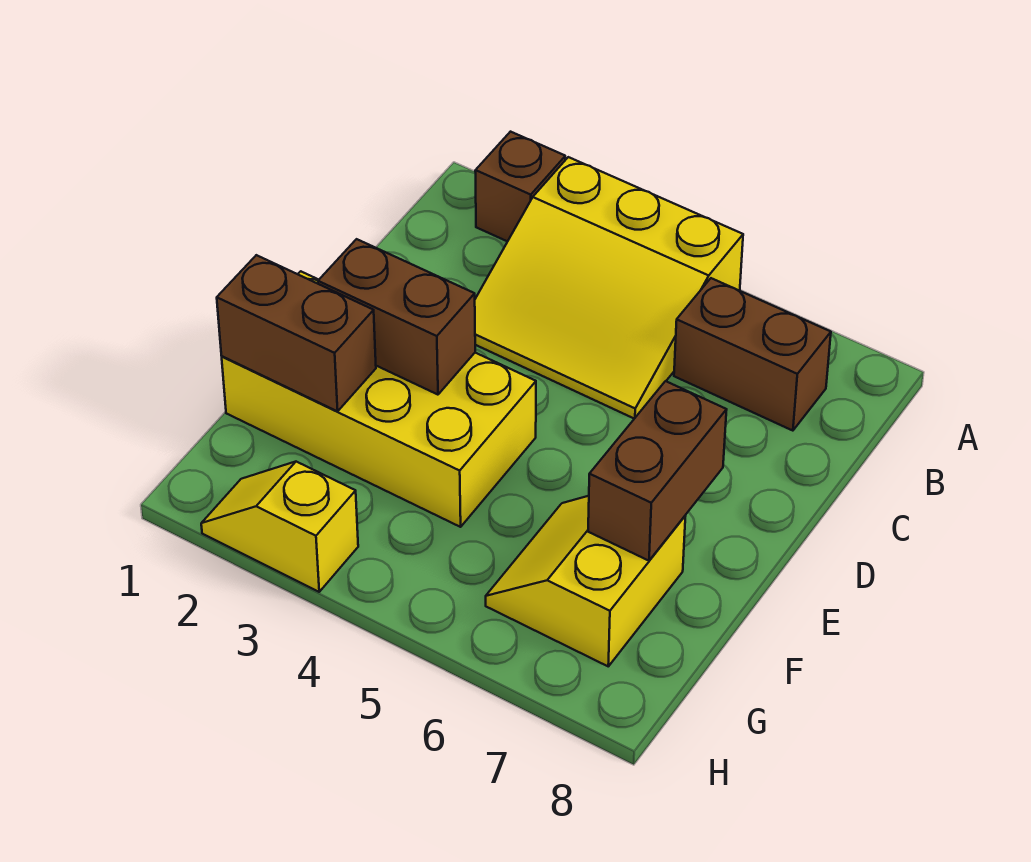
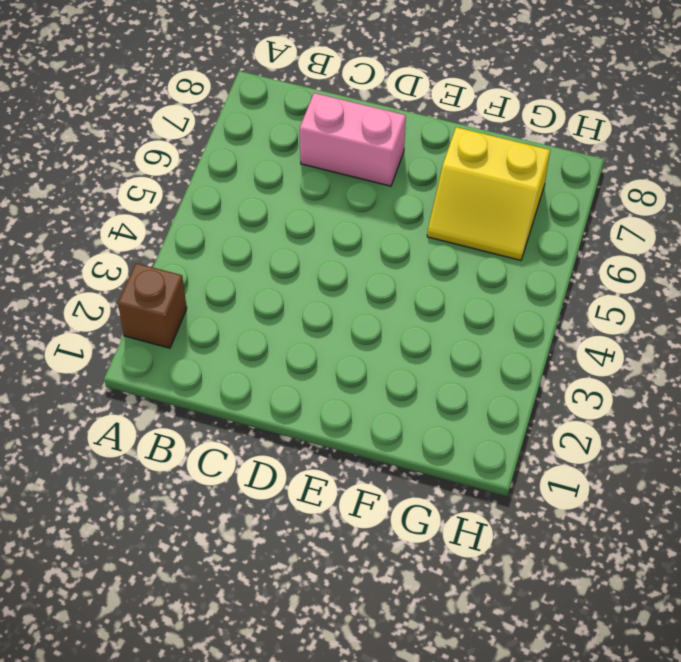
pink 1x2 brick [300,93,406,186] -> none
none -> yellow 3x3 slope [475,157,743,419]
none -> brown 1x2 brick [674,278,831,431]

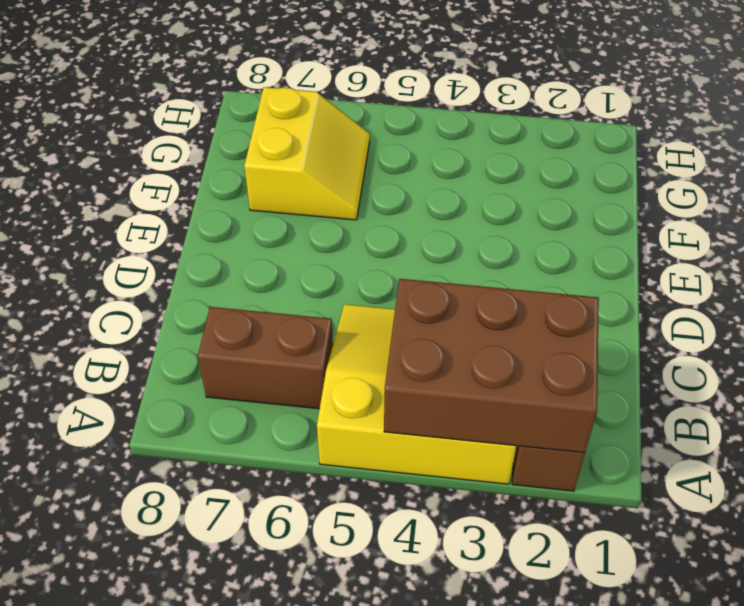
brown 2x3 brick [384,279,599,453] -> none
none -> yellow 2x4 brick [222,271,536,527]
none -> yellow 1x2 slope [201,462,358,592]

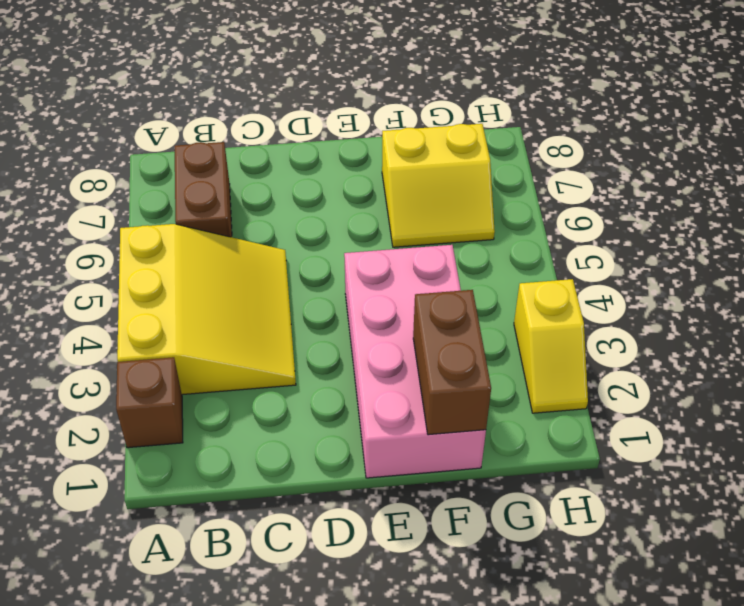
pink 2x4 brick [344,245,486,478] -> yellow 2x4 brick [222,271,536,527]
none -> brown 1x2 brick [318,239,475,395]
none -> brown 1x2 brick [588,381,727,561]

